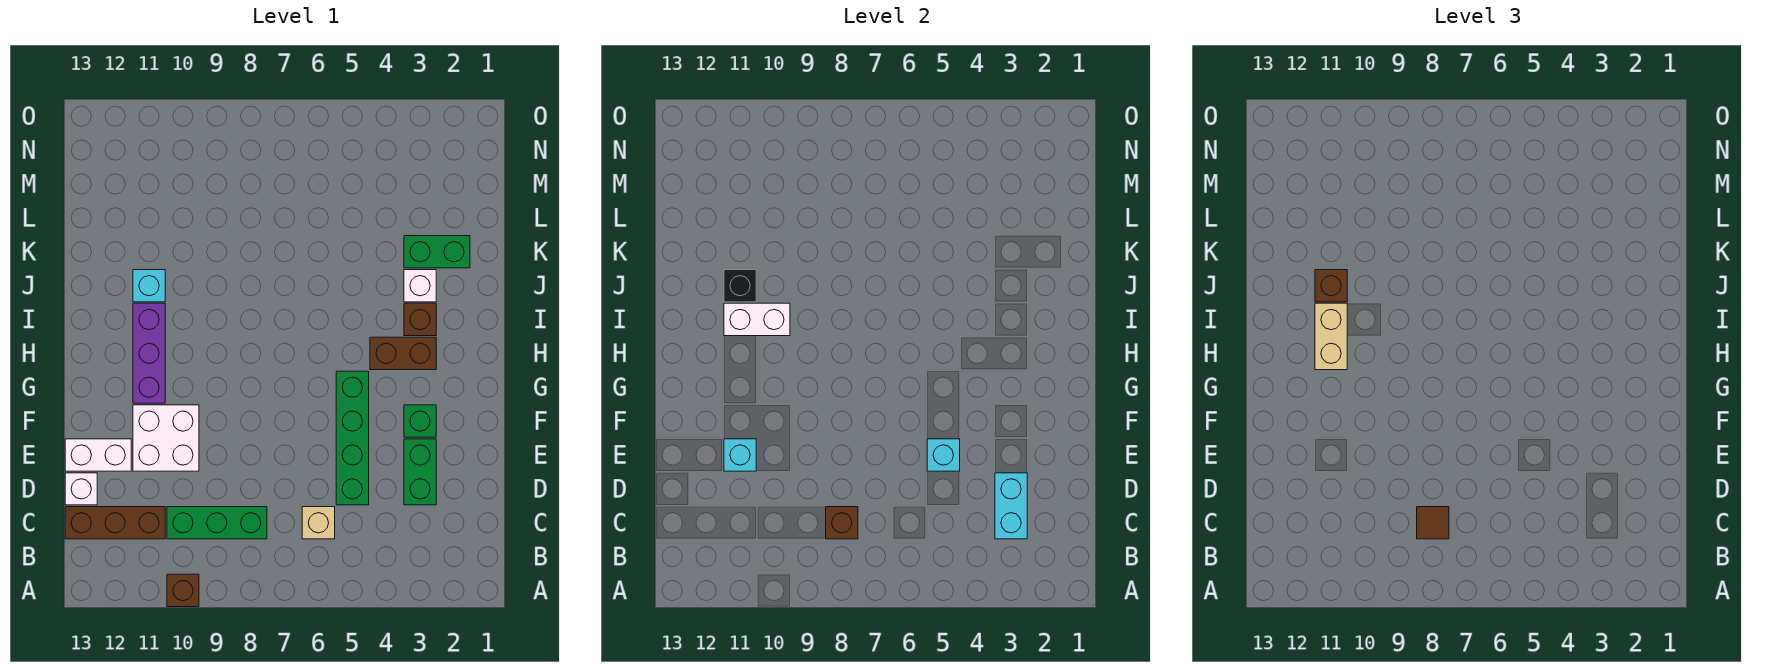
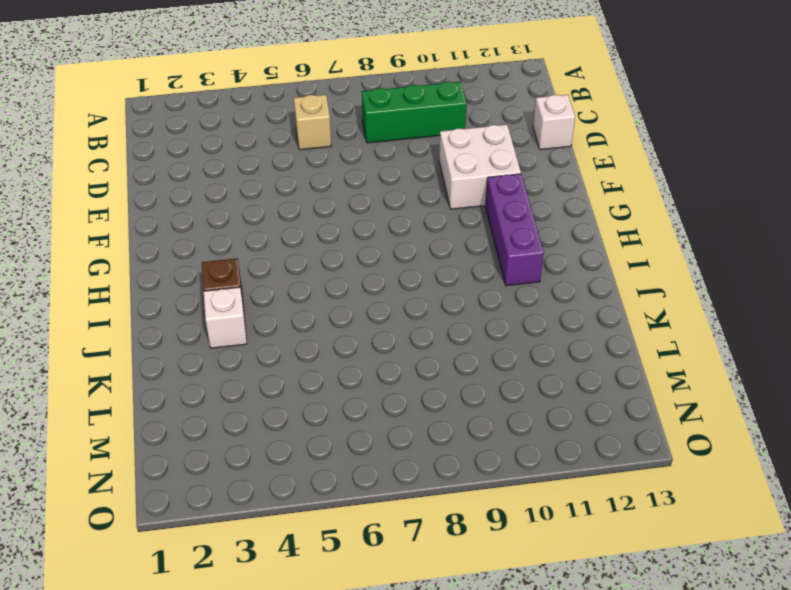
none -> brown 1x1 brick [167,574,199,607]
none -> brown 1x3 brick [65,507,165,539]
none -> green 1x2 brick [404,439,436,505]

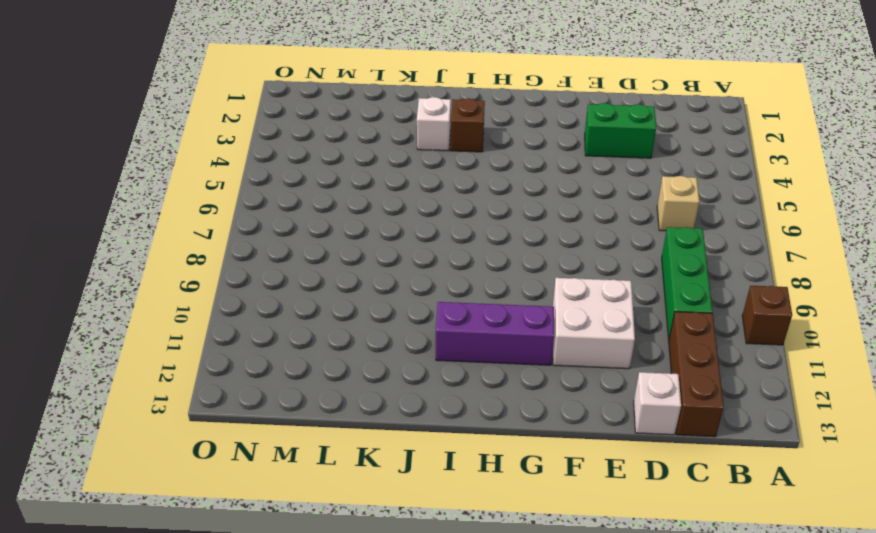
none -> green 1x4 brick [336,371,369,505]
none -> white 1x2 brick [65,439,131,471]
none -> green 1x1 brick [404,405,436,437]

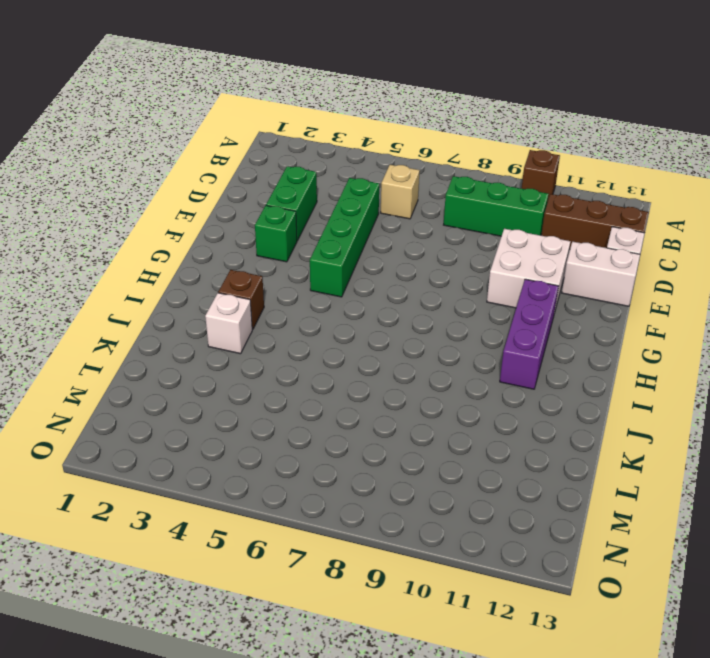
none -> brown 1x2 brick [370,337,436,370]
none -> cyan 1x1 brick [133,270,165,302]
none -> green 1x2 brick [404,236,470,268]

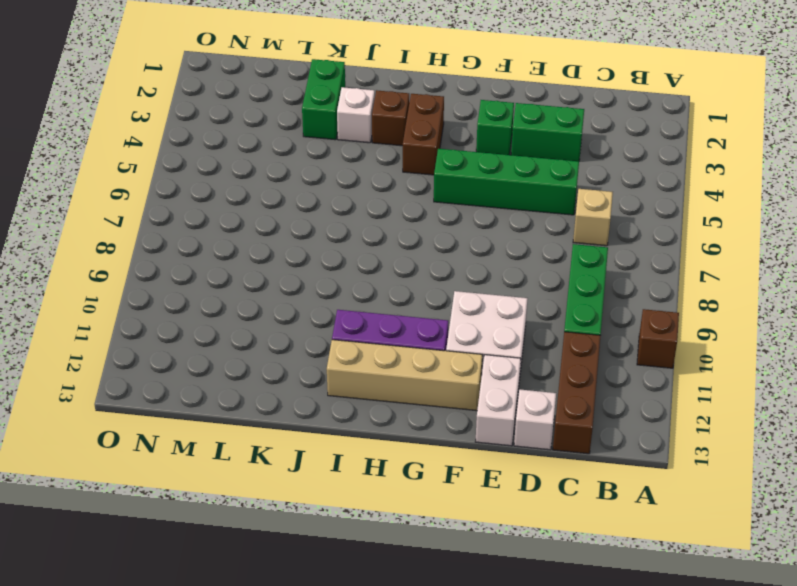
tan 1x4 brick [327,340,482,411] -> none
none -> cyan 1x1 brick [133,270,165,302]
none -> cyan 1x2 brick [995,473,1027,539]
none -> brown 1x1 brick [826,507,858,539]

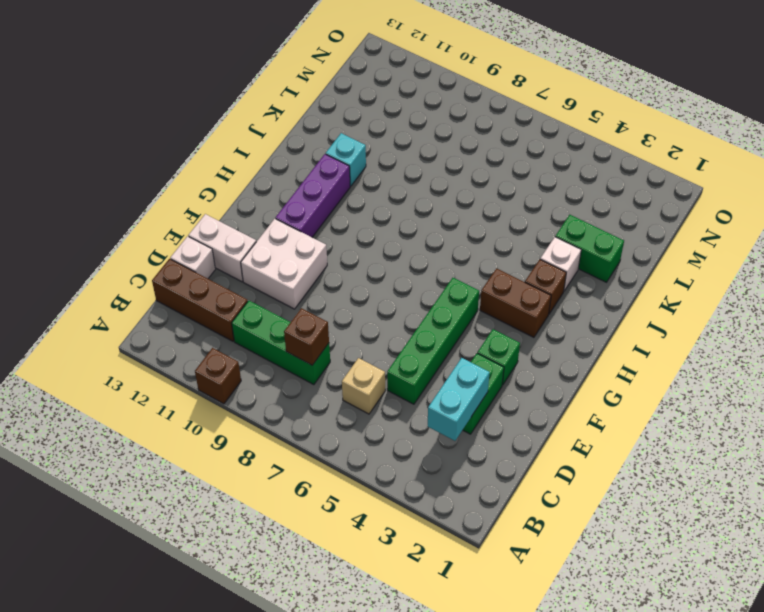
none -> cyan 1x1 brick [927,439,960,471]
none -> cyan 1x1 brick [724,439,756,471]
none -> white 1x2 brick [724,303,790,336]

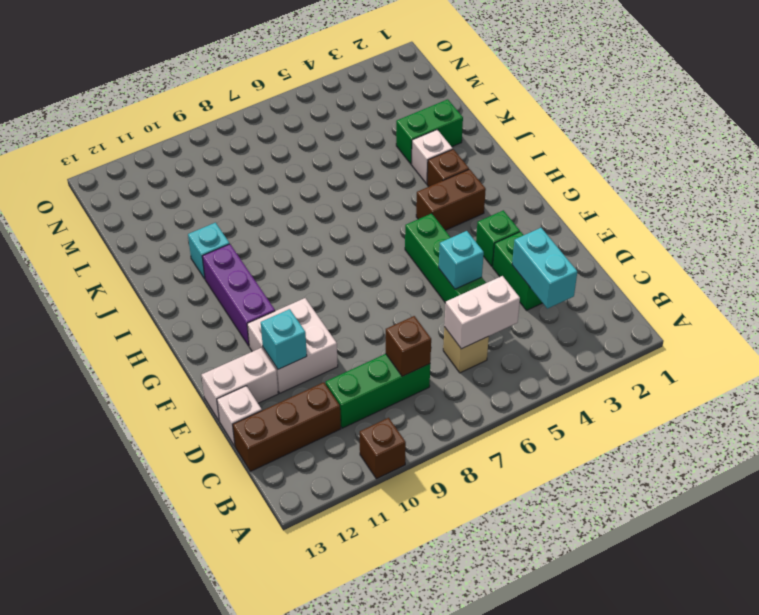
white 1x2 brick [444,276,520,349] -> white 1x2 brick moved to [724,303,790,336]
none -> black 1x1 brick [724,270,756,302]
none -> brown 1x1 tile [1417,507,1449,539]
none -> tan 1x2 brick [1315,303,1347,370]

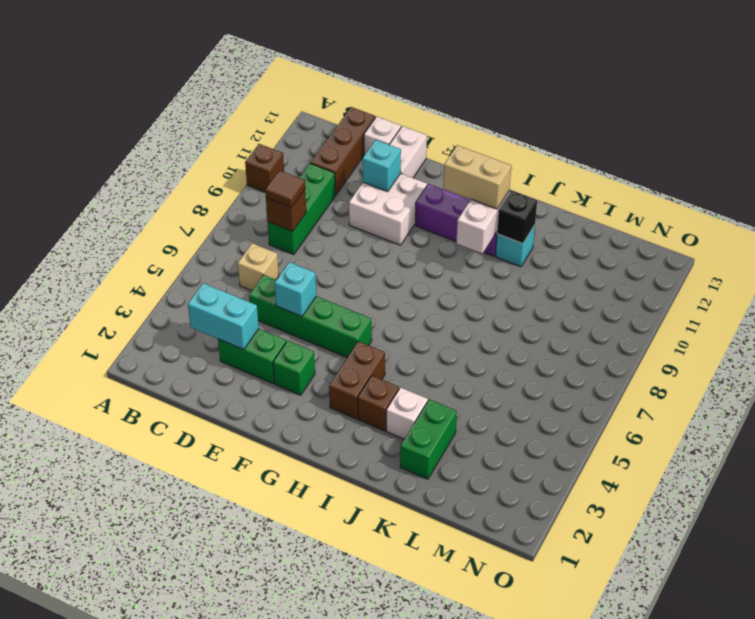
none -> brown 1x1 brick [1315,270,1347,302]

